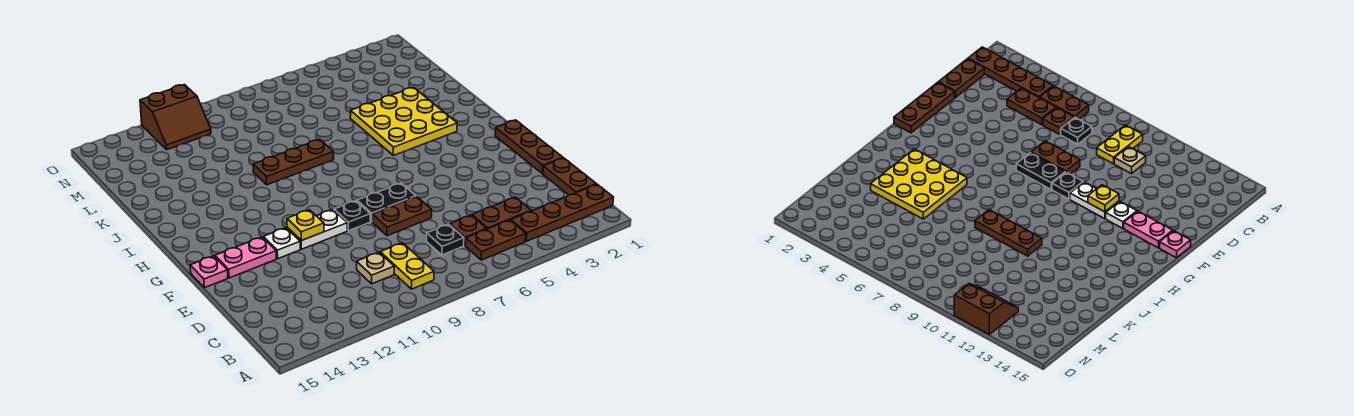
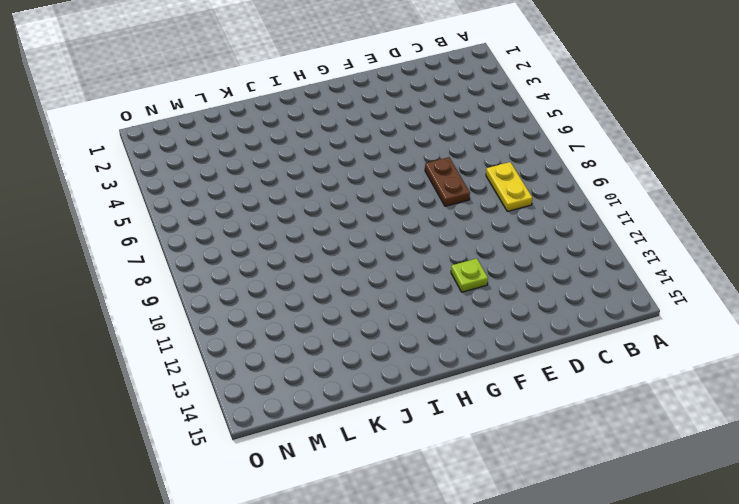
yellow 1x2 plate [486,162,532,211] -> yellow 1x2 plate turned to [380,243,434,289]
lime 1x1 plate [451,258,488,292] -> white 1x1 plate [263,228,300,259]
none -> brown 1x4 plate [511,184,614,241]
none -> brown 1x2 plate [465,220,526,260]
none -> brown 1x2 plate [543,158,596,195]

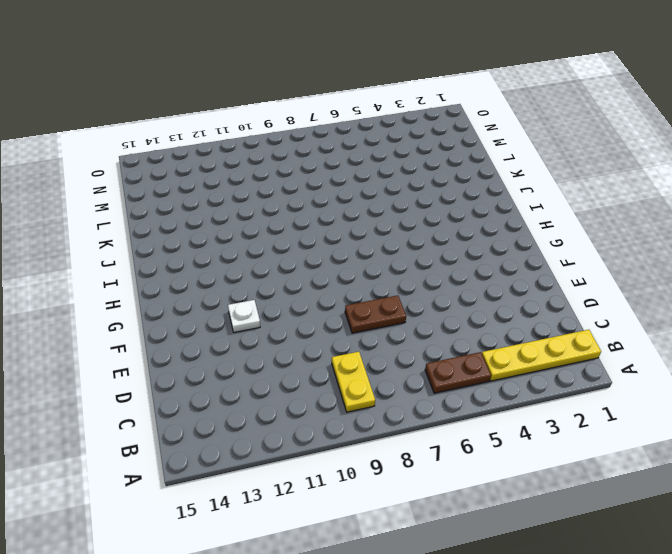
yellow 1x4 plate [482,330,601,381] -> brown 1x4 plate [511,184,614,241]
none -> brown 1x2 plate [543,158,596,195]
none -> brown 1x2 plate [472,197,531,229]
none -> brown 1x1 plate [450,215,486,246]

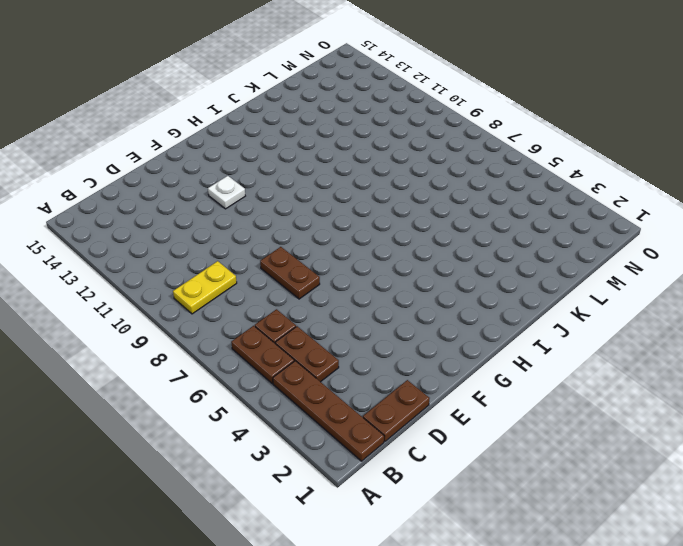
none -> black 1x1 plate [426,224,464,255]
none -> tan 1x1 plate [357,252,394,284]
none -> brown 1x3 plate [495,120,563,174]

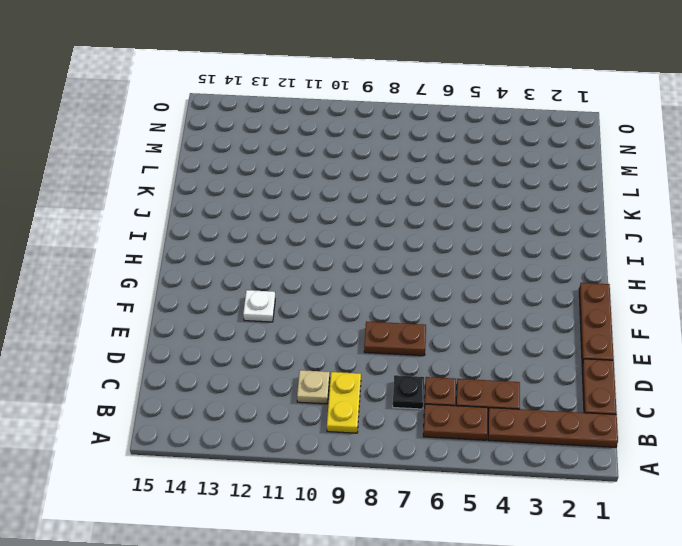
none -> black 1x2 plate [357,183,416,222]
none -> black 1x1 plate [334,201,370,231]
none -> white 1x2 plate [287,210,347,249]

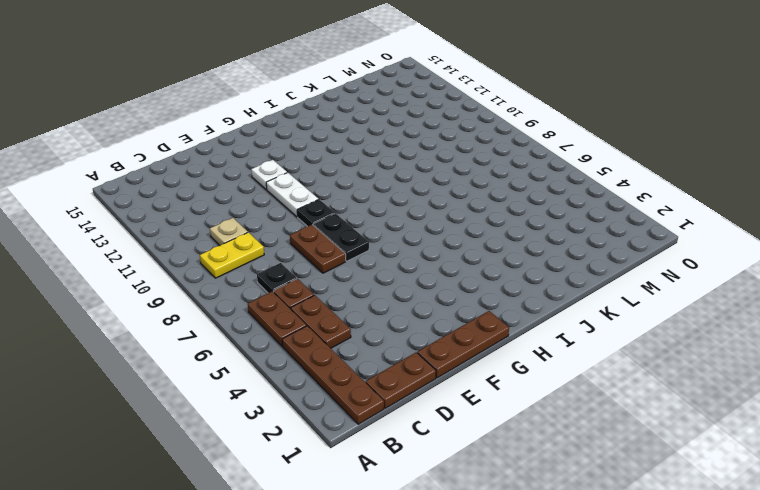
none -> pink 1x2 plate [215,237,276,278]
none -> pink 1x1 plate [190,256,228,288]
none -> yellow 3x3 plate [350,87,457,155]

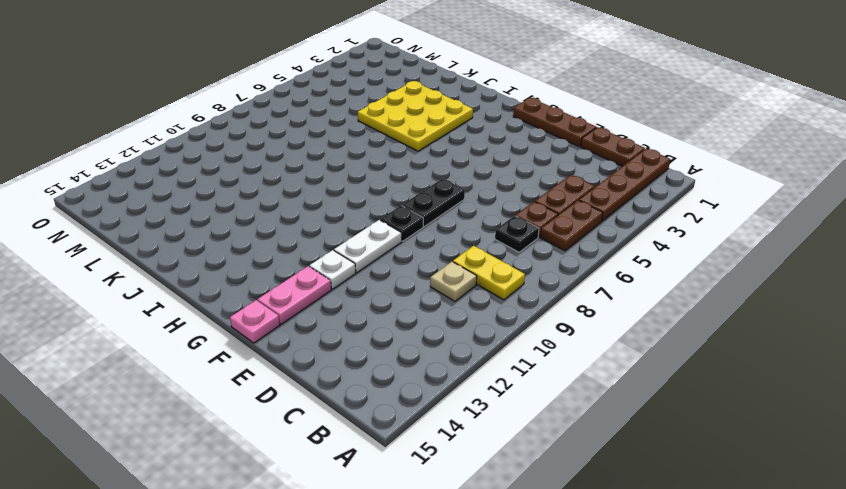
none -> brown 1x2 plate [372,197,432,236]
none -> brown 1x3 plate [253,139,334,185]
none -> brown 2x2 slope [140,85,211,150]

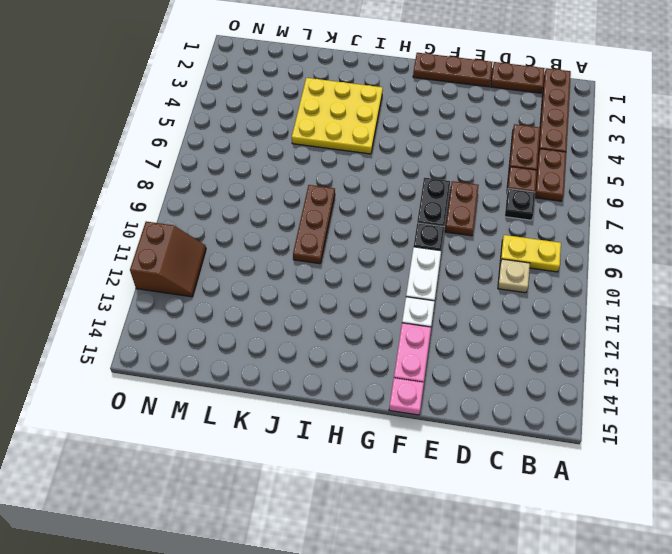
none -> yellow 1x1 plate [287,210,324,241]

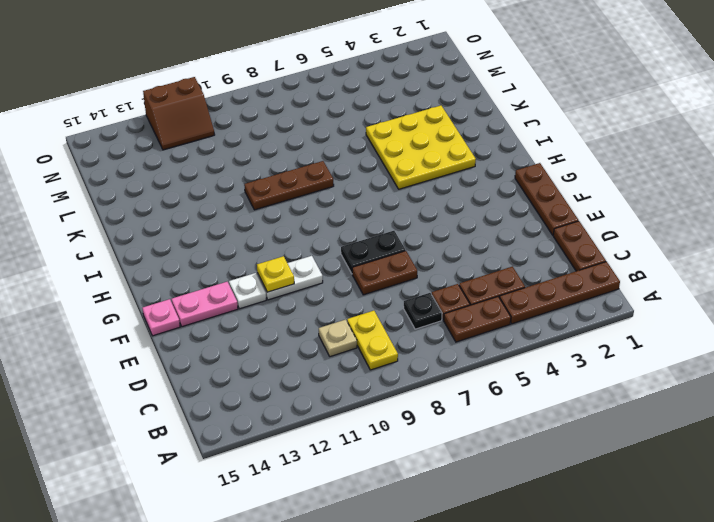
none -> black 1x1 plate [334,201,370,231]

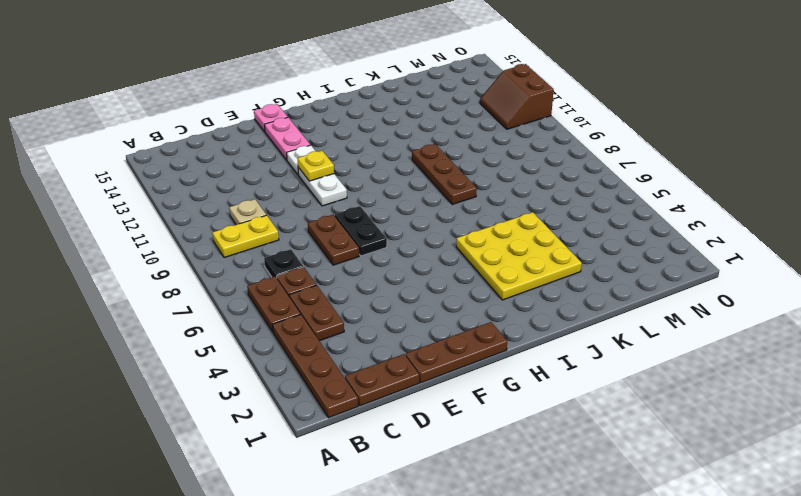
none -> black 1x1 plate [334,201,370,231]

